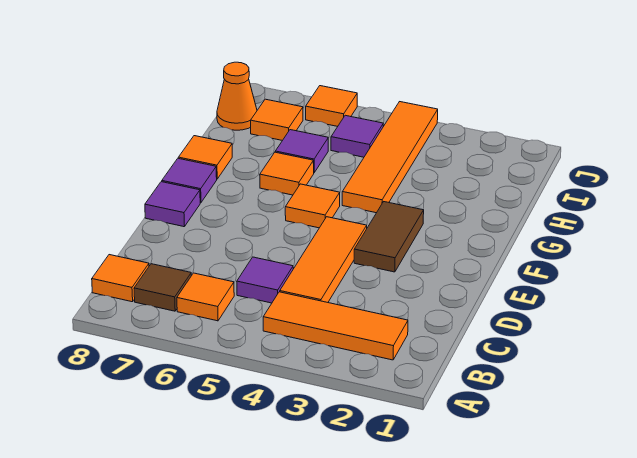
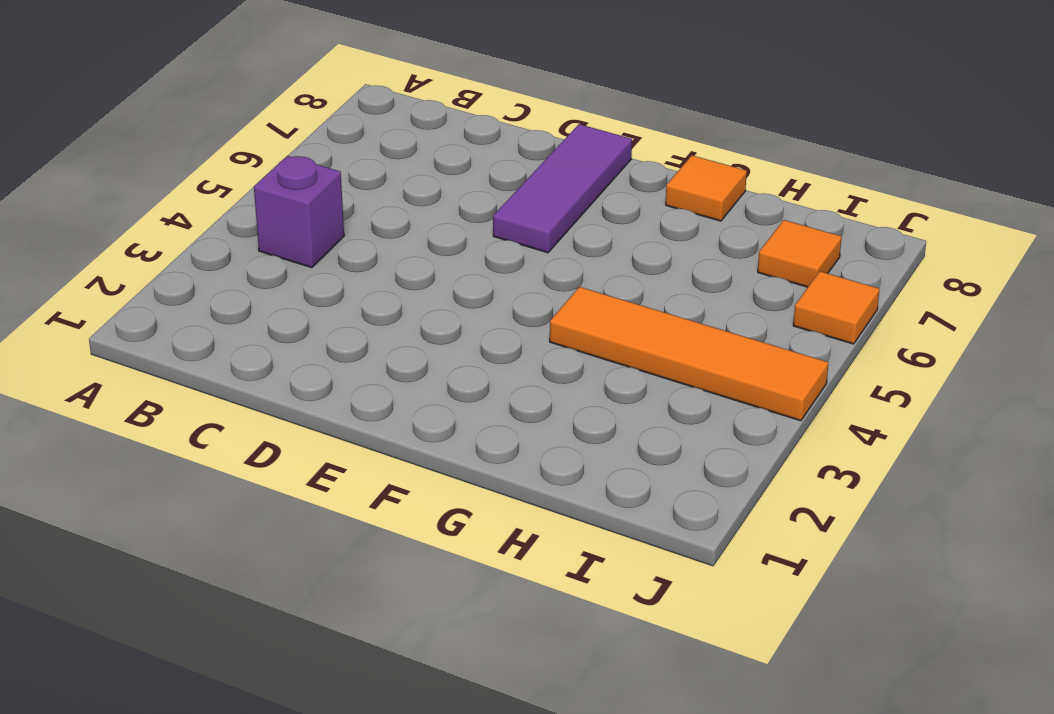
purple 1x1 brick [254,156,344,268] -> orange 1x3 tile [263,292,408,360]
purple 1x3 tile [493,124,632,253] -> purple 1x1 tile [145,182,200,227]
none -> orange 1x1 tile [177,273,234,321]
none -> brown 1x1 tile [134,264,191,311]
none -> orange 1x1 tile [92,255,149,302]

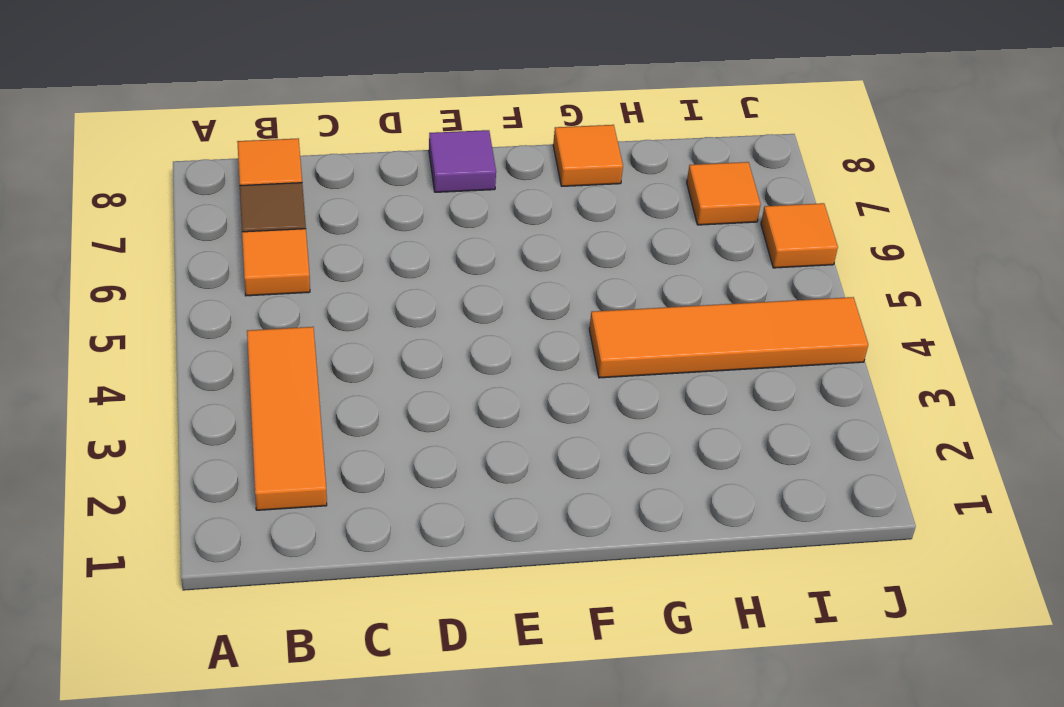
none -> orange 1x3 tile [280,217,367,302]
none -> purple 1x1 tile [237,257,293,303]
none -> brown 1x2 tile [354,202,424,272]

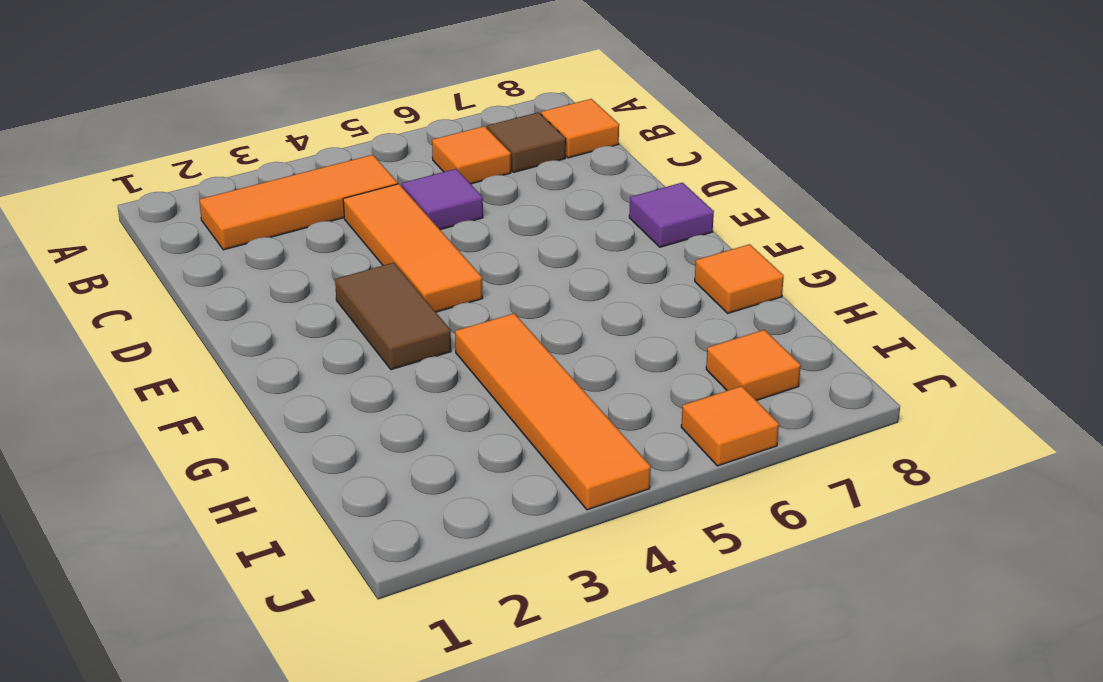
none -> orange 1x1 tile [285,184,340,228]
none -> purple 1x1 tile [162,158,217,203]
none -> orange 1x1 tile [260,152,314,195]

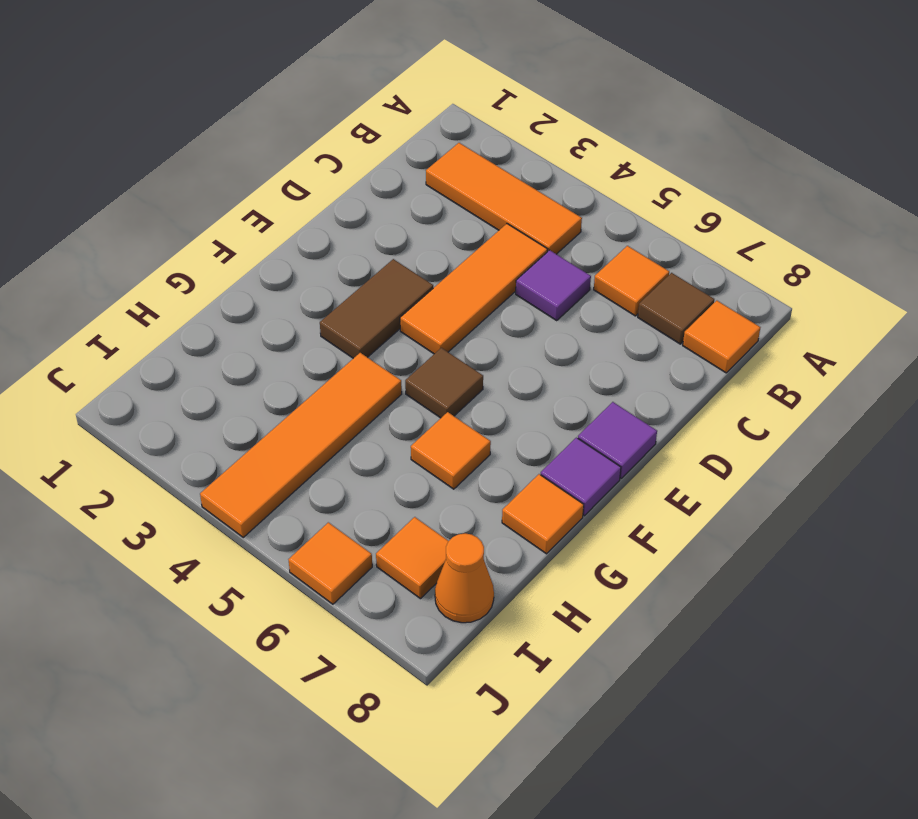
brown 1x1 tile [405,348,483,418] -> orange 1x1 tile [285,184,340,228]
none -> purple 1x1 tile [275,130,328,172]
none -> purple 1x1 tile [331,115,383,157]

